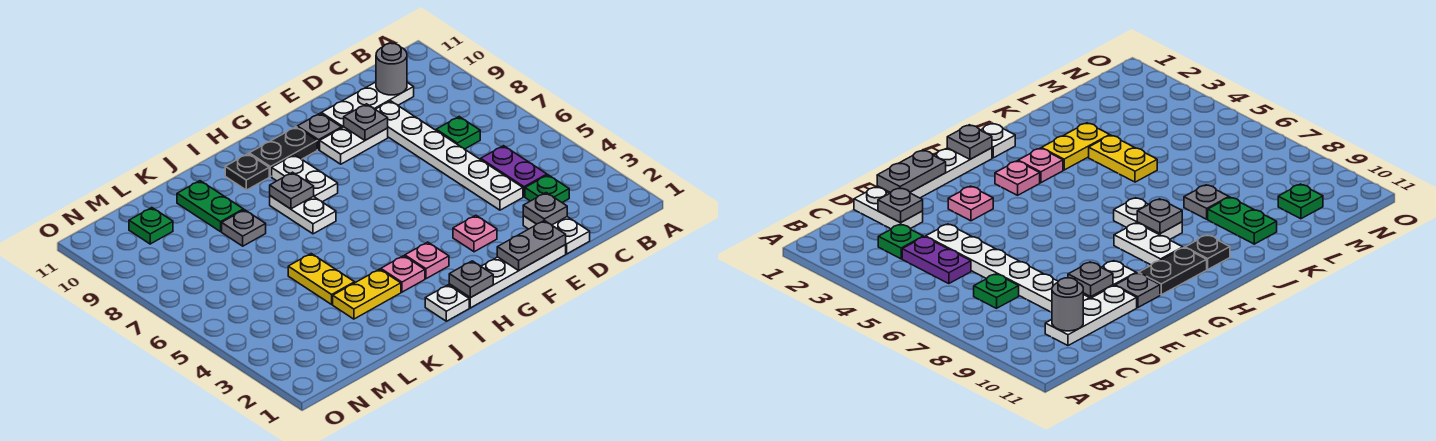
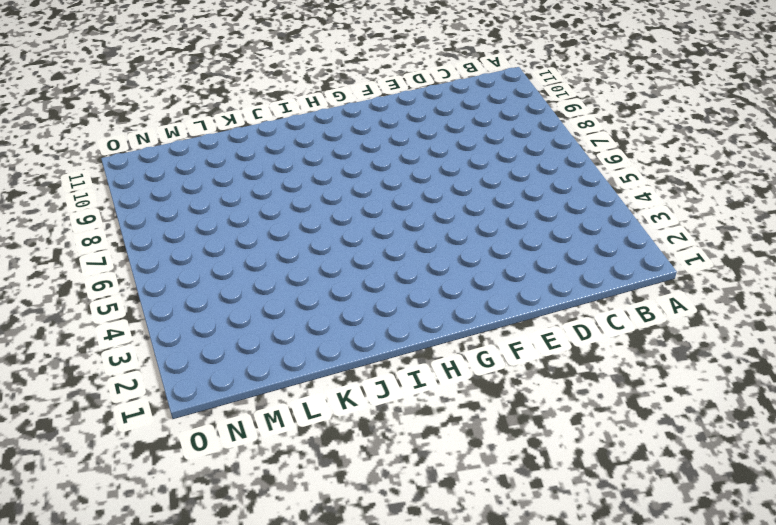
none -> green 1x1 plate [525,175,569,202]
none -> purple 1x2 plate [481,146,547,197]
none -> green 1x1 plate [436,117,480,149]

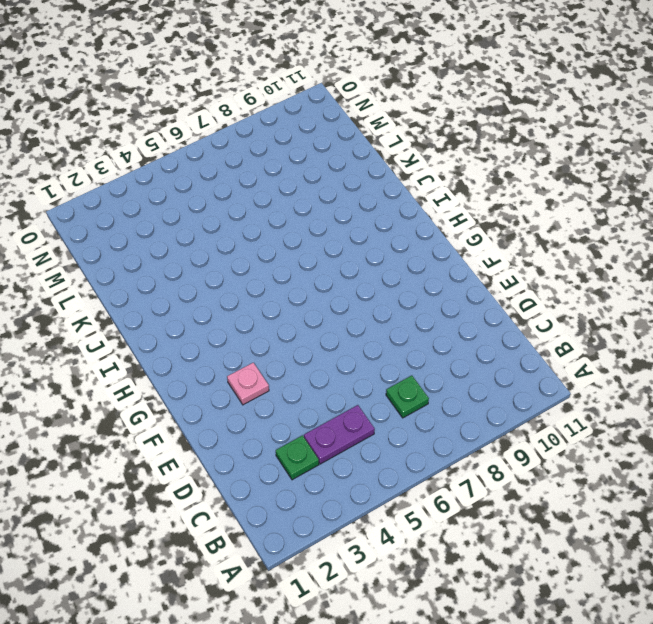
none -> white 1x3 plate [321,82,414,128]
none -> white 1x2 plate [523,216,590,254]
none -> white 1x6 plate [375,101,523,210]

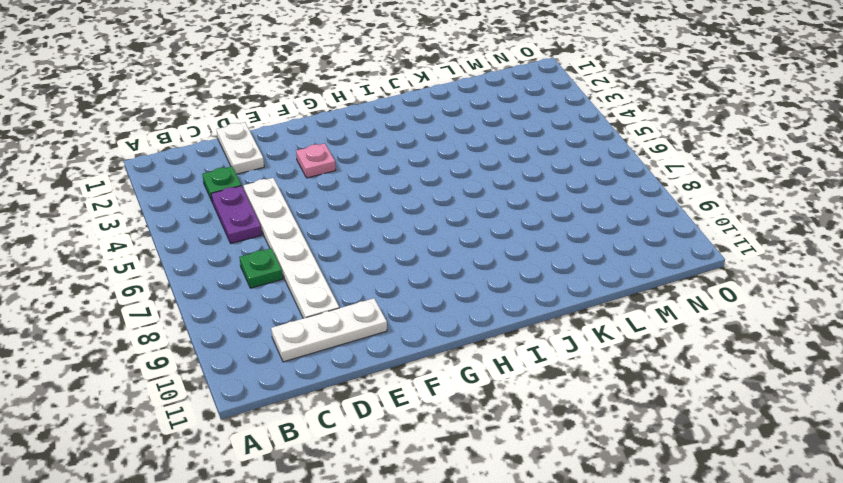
none -> white 1x4 plate [449,245,566,308]
none -> white 1x2 plate [320,127,388,164]
none -> grey 1x1 plate [297,113,341,150]

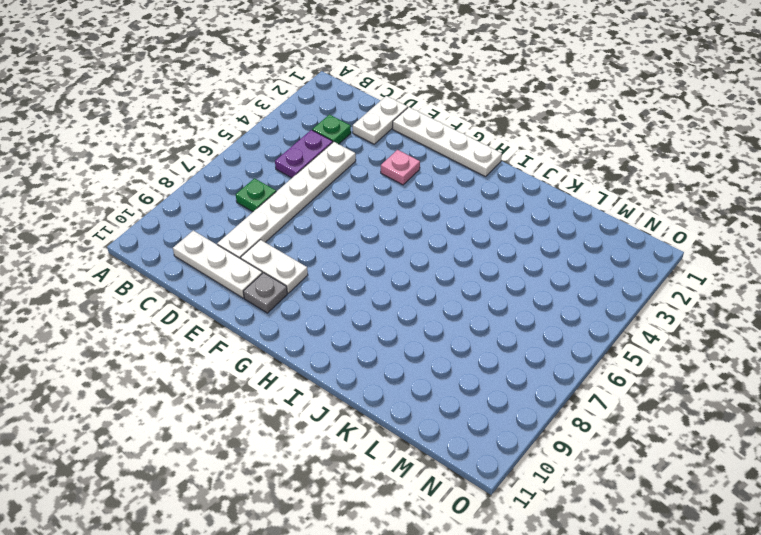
none -> black 1x2 plate [249,127,317,177]
none -> pink 1x1 plate [405,242,449,279]
none -> white 1x2 plate [272,155,338,202]

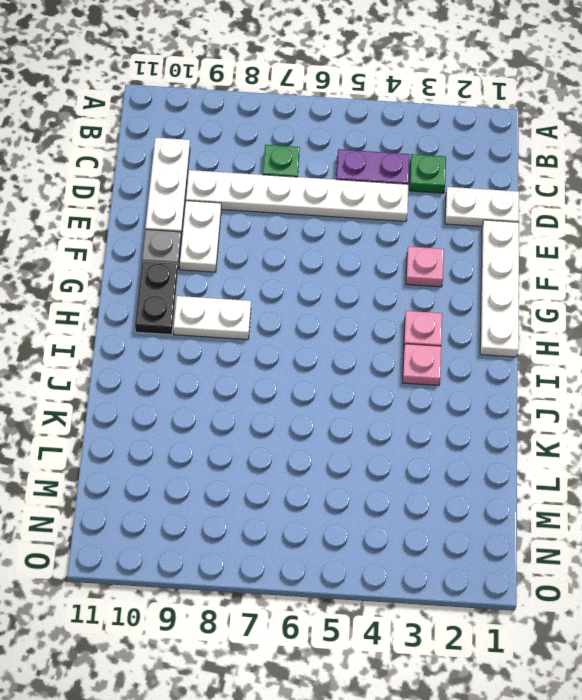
none -> white 1x1 plate [425,285,469,321]
none -> white 1x2 plate [270,196,336,234]
none -> black 1x1 plate [225,154,269,190]

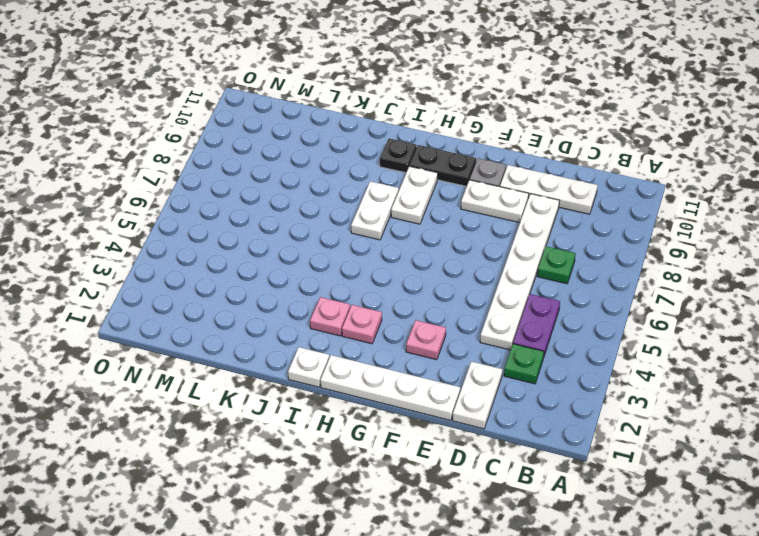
none -> yellow 1x2 plate [333,269,401,319]
none -> yellow 1x2 plate [288,254,355,304]
none -> grey 1x1 plate [222,210,266,246]

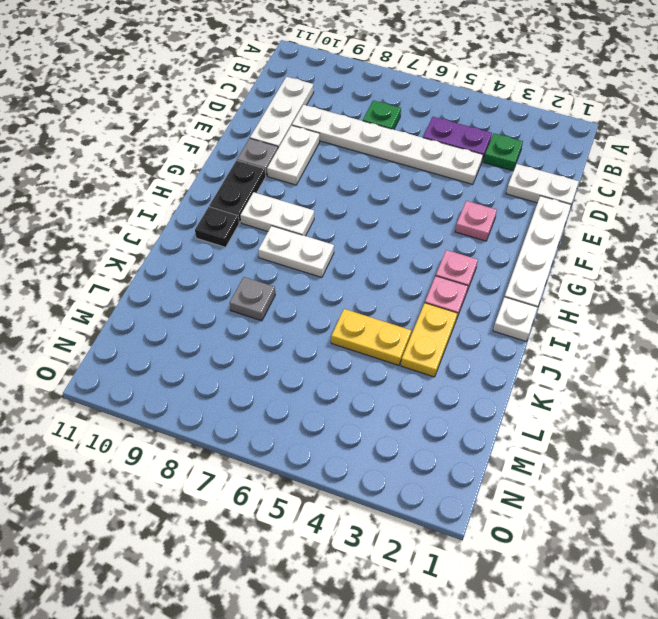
none -> green 1x2 plate [177,181,243,232]
none -> green 1x1 plate [129,208,173,244]
none -> grey 1x1 round brick [376,43,407,95]

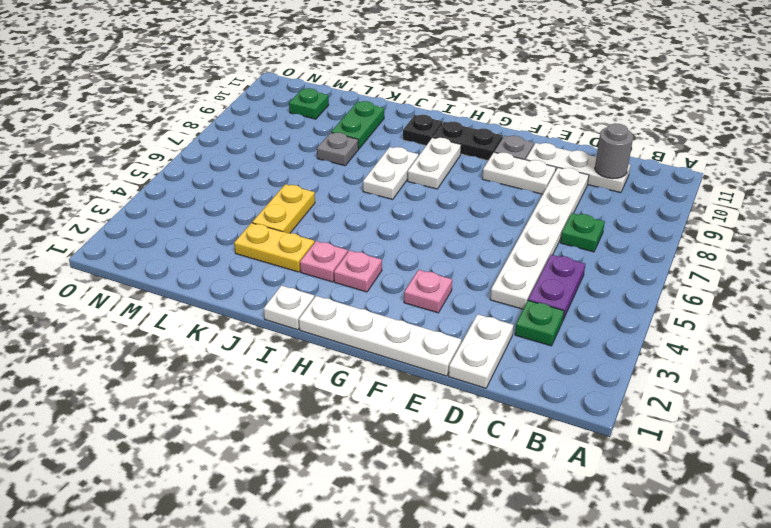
none -> grey 1x1 plate [523,193,567,225]
none -> grey 1x2 plate [497,220,566,270]
none -> grey 1x1 plate [344,104,388,140]

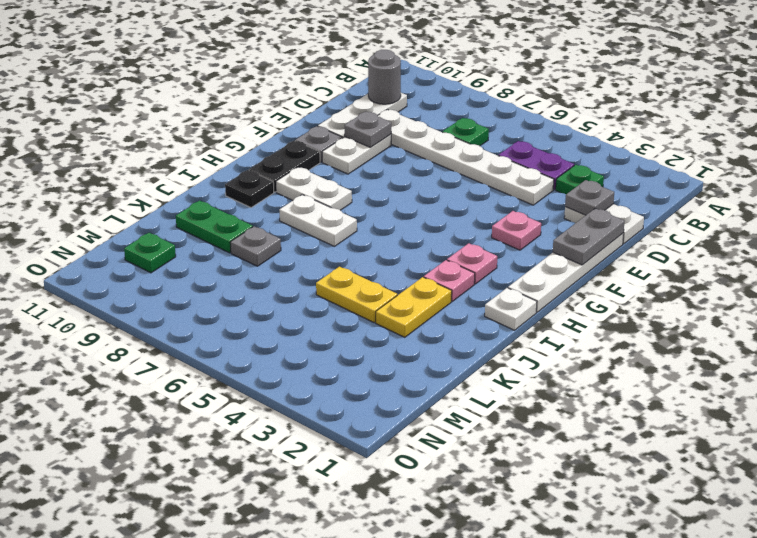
none -> grey 1x1 plate [449,261,493,298]
none -> grey 1x1 plate [270,172,314,209]

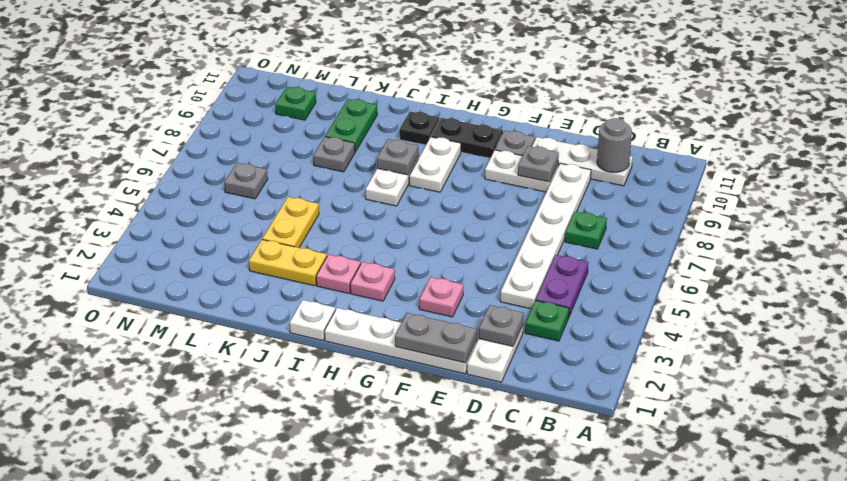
grey 1x1 plate [224,163,268,199] -> grey 1x1 plate moved to [449,261,493,298]

